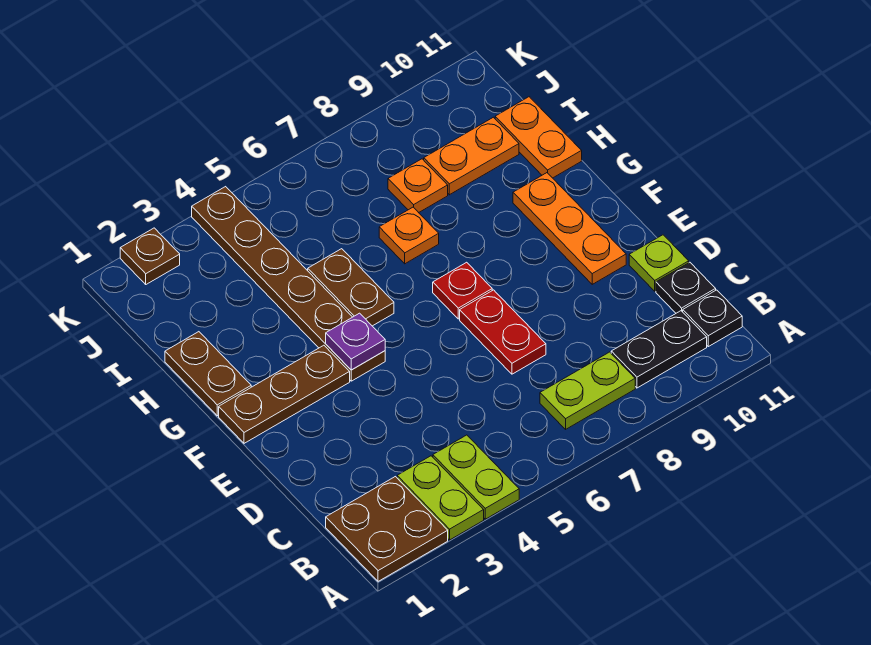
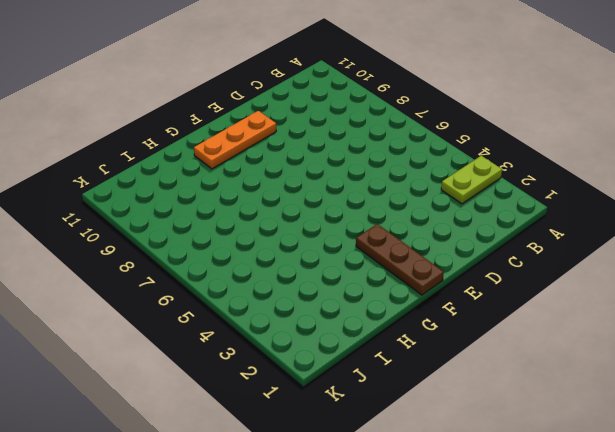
none -> brown 2x2 plate [326,477,448,581]
none -> lime 1x2 plate [433,435,519,519]
none -> lime 1x2 plate [540,352,635,429]

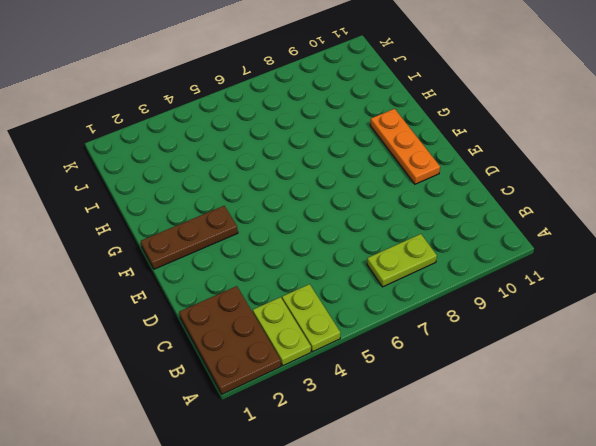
brown 2x3 plate [179,286,281,394] -> brown 2x2 plate [326,477,448,581]
none -> black 1x2 plate [611,311,707,388]
none -> black 1x1 plate [683,290,742,347]
none -> black 1x1 plate [656,262,716,313]

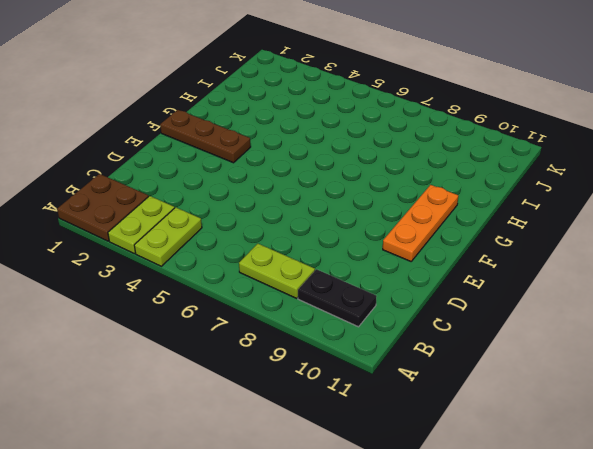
none -> black 1x1 plate [683,290,742,347]
none -> black 1x1 plate [656,262,716,313]
none -> red 1x2 plate [460,290,546,374]

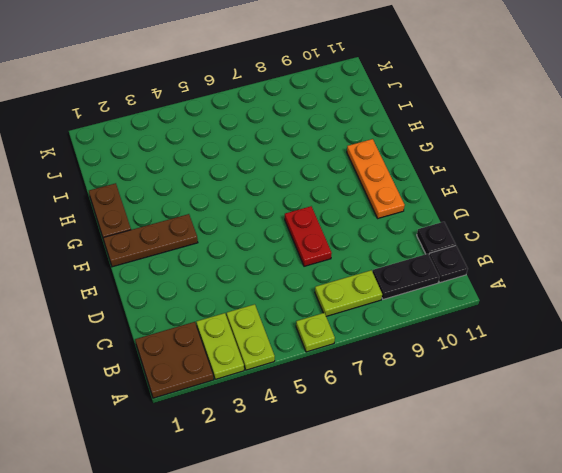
lime 1x1 plate [296,313,335,352] -> lime 1x1 plate moved to [629,235,689,291]
none -> brown 1x6 plate [192,187,385,381]
none -> red 1x1 plate [433,262,492,319]
none -> brown 1x2 plate [308,249,394,326]

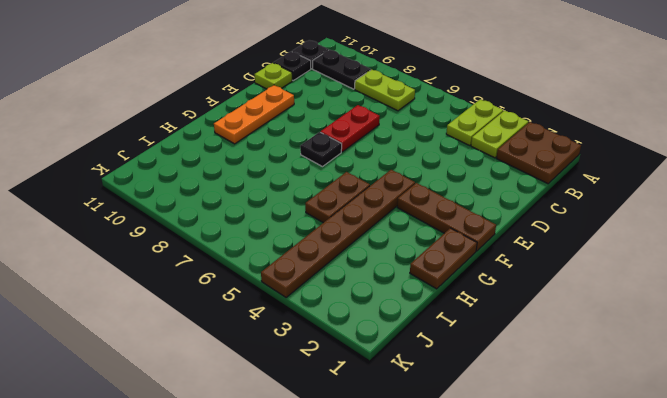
black 1x1 plate [300,132,342,167] -> red 1x1 plate [433,262,492,319]
none -> orange 1x1 plate [379,207,439,264]
none -> orange 1x2 plate [495,97,582,178]
none -> orange 1x1 plate [388,159,448,213]

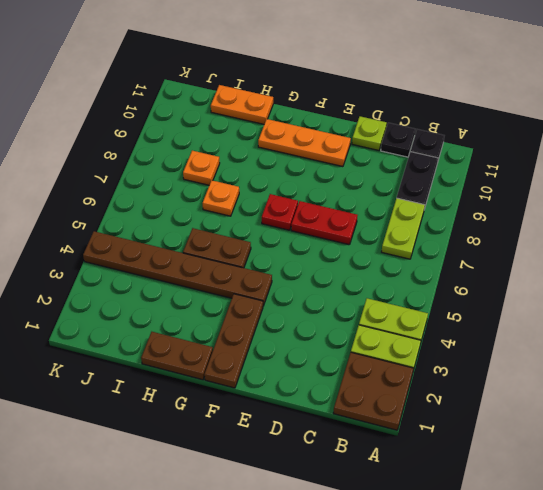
none -> orange 1x2 plate [424,117,519,195]
none -> brown 1x1 plate [120,228,180,284]
none -> purple 1x1 plate [326,313,385,370]

